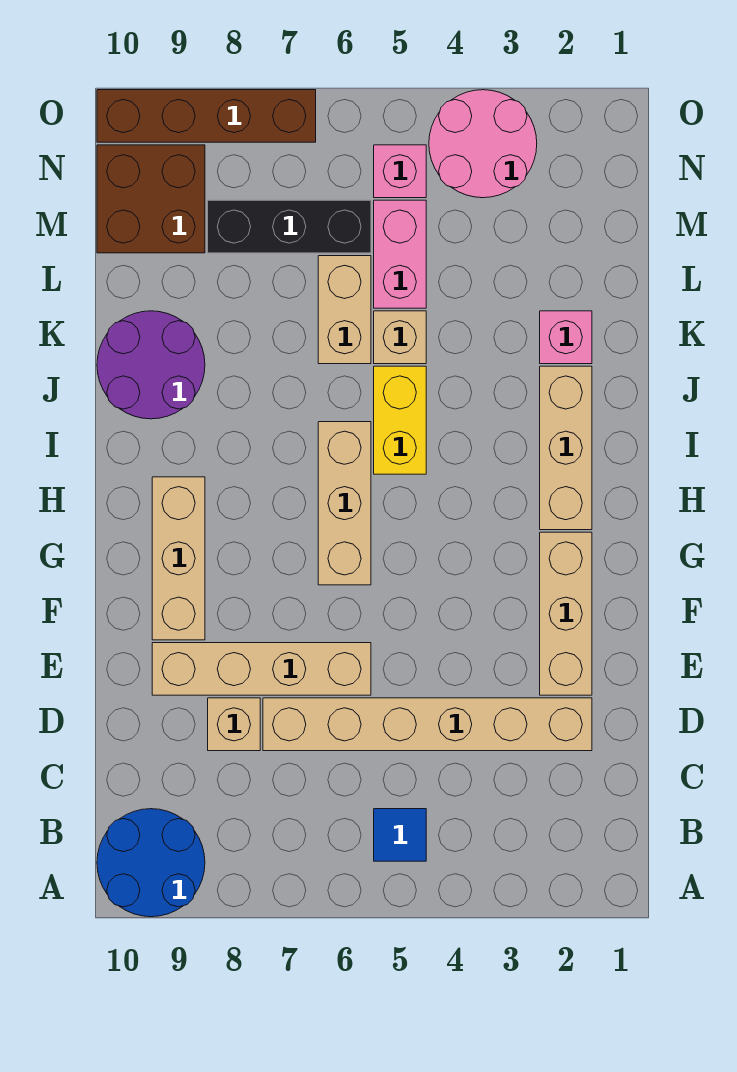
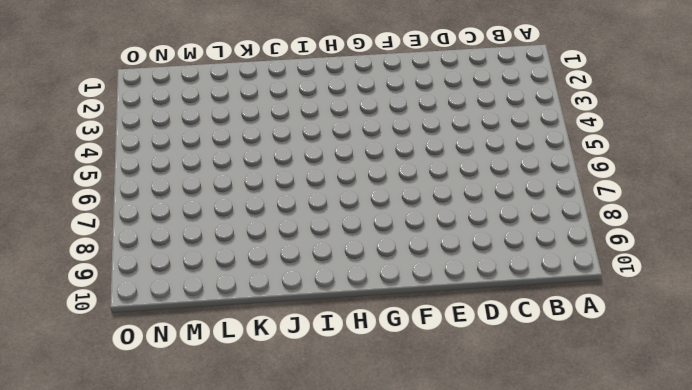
none -> blue 2x2 round brick [97,809,205,917]
none -> blue 1x1 tile [374,809,426,861]
none -> tan 1x6 brick [263,698,592,751]

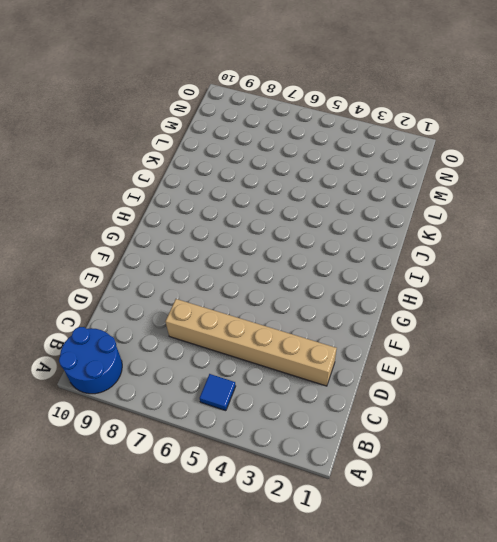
none -> tan 1x1 brick [208,698,260,751]
none -> tan 1x3 brick [540,532,592,695]
none -> tan 1x4 brick [152,643,371,695]

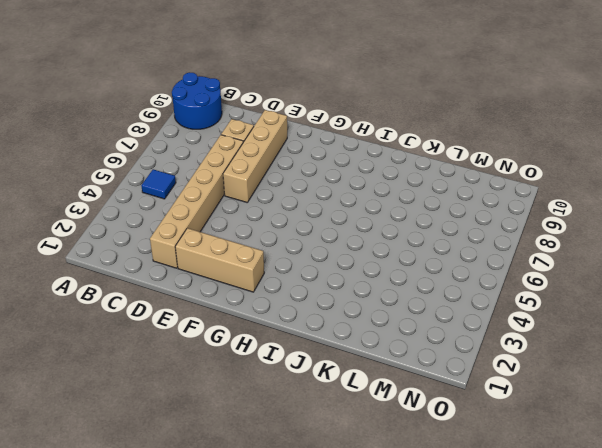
none -> tan 1x3 brick [152,477,205,640]
none -> tan 1x3 brick [318,422,371,585]
none -> tan 1x3 brick [540,366,592,530]

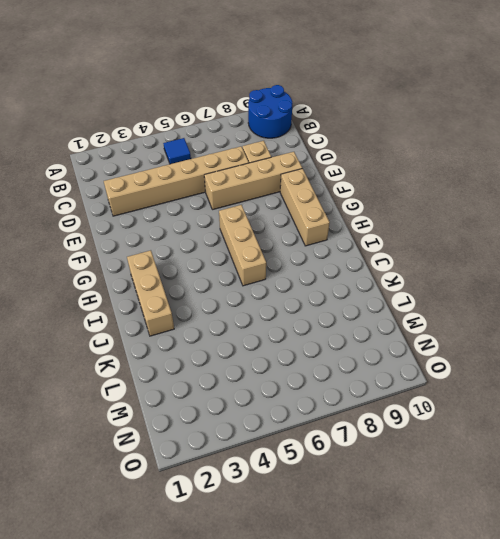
none -> tan 1x3 brick [540,532,592,695]
none -> yellow 1x2 brick [374,366,426,474]
none -> purple 2x2 round brick [97,311,205,419]

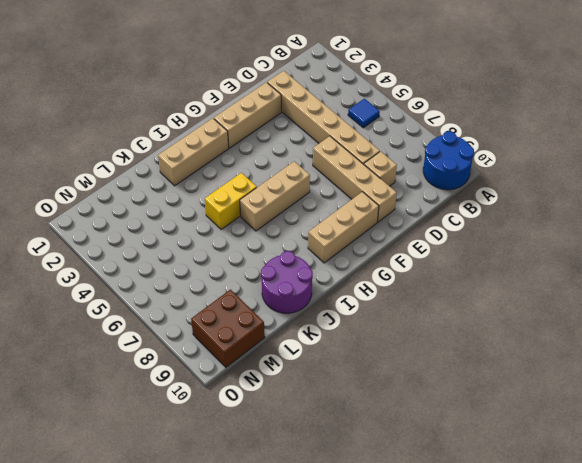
none -> pink 1x1 brick [540,311,592,364]
none -> tan 1x1 brick [374,311,426,364]
none -> tan 1x2 brick [318,256,371,364]

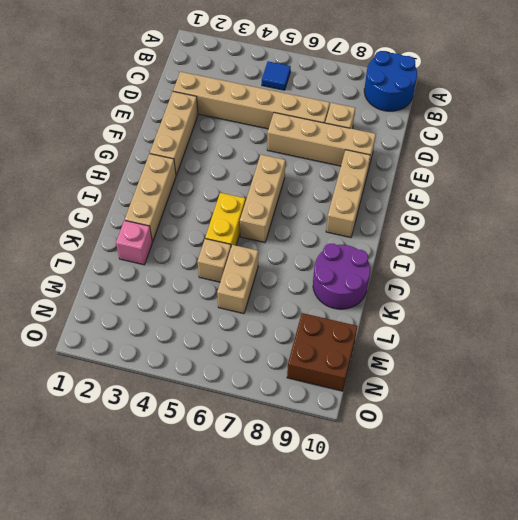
none -> pink 1x2 brick [374,200,426,308]
none -> black 1x3 brick [208,200,371,253]
none -> pink 2x2 round brick [429,90,537,198]

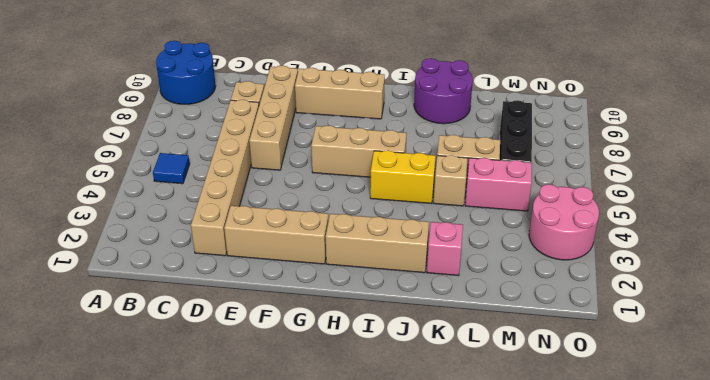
none -> brown 2x2 brick [97,145,205,253]
none -> pink 1x1 brick [374,145,426,198]
none -> brown 1x4 brick [97,90,316,142]

